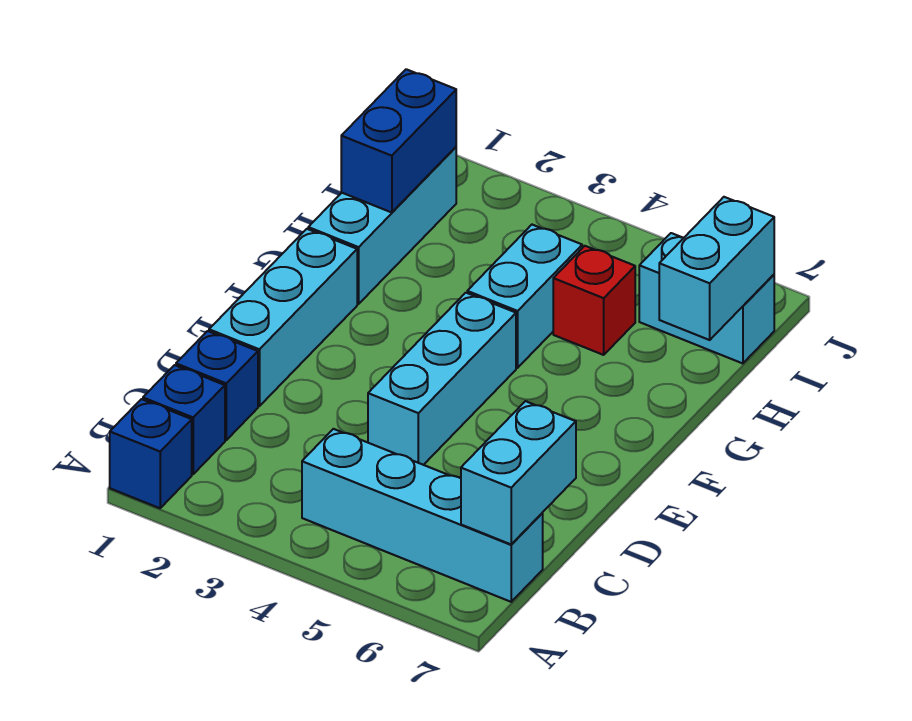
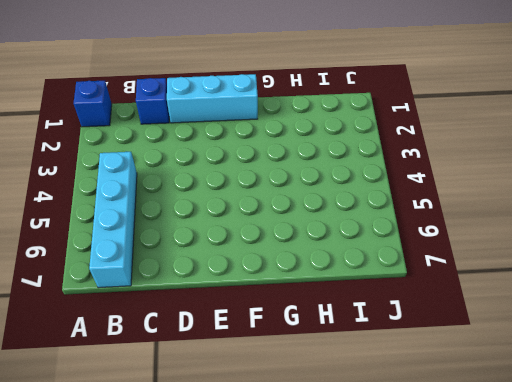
none -> blue 1x1 brick [143,365,225,474]
none -> cyan 1x3 brick [368,293,516,465]
none -> cyan 1x3 brick [308,147,456,304]

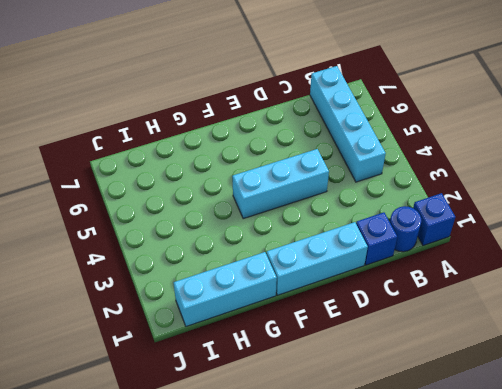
blue 1x1 round brick [390,206,421,252] -> blue 1x1 brick [143,365,225,474]
none -> cyan 1x2 brick [467,225,582,368]
none -> red 1x1 brick [553,246,635,355]
none -> cyan 1x2 brick [639,233,774,363]

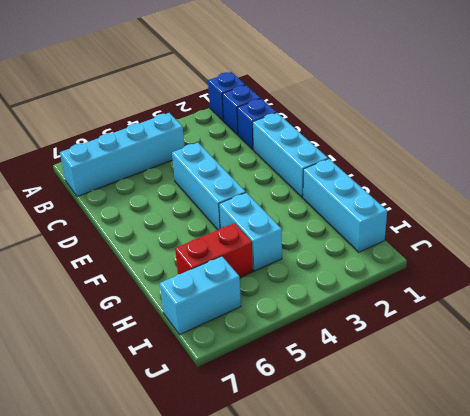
red 1x2 brick [175,223,253,277] -> red 1x1 brick [553,246,635,355]
none -> cyan 1x2 brick [461,401,576,544]
none -> blue 1x2 brick [341,69,456,213]
none -> cyan 1x2 brick [659,197,774,340]

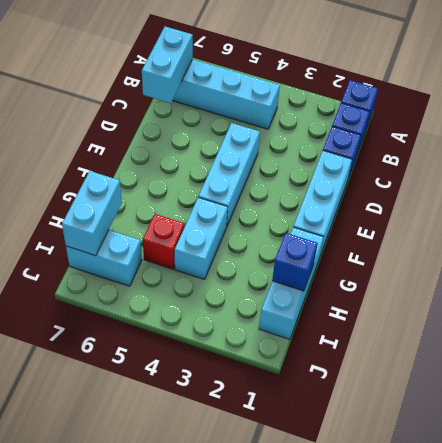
blue 1x1 brick [272,233,318,291] -> blue 1x2 brick [341,69,456,213]

